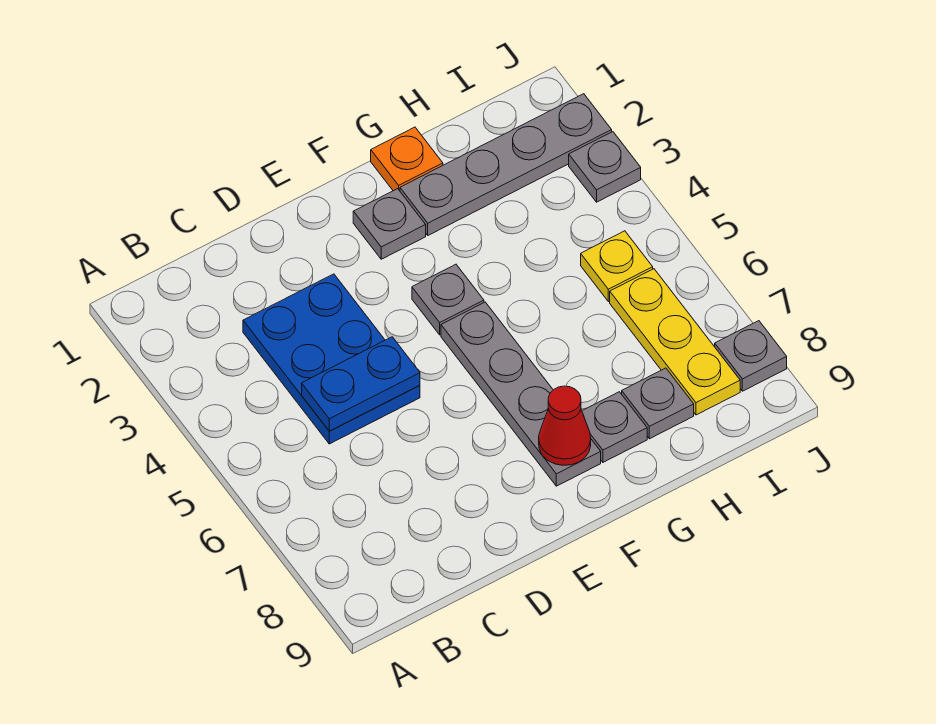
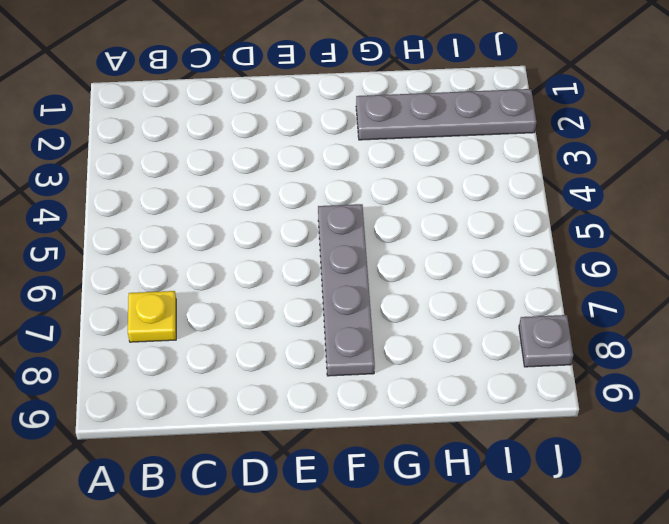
yellow 1x1 plate [128,291,176,342] -> yellow 1x1 plate moved to [581,231,653,302]
none -> blue 2x3 plate [243,274,420,444]
none -> grey 1x1 plate [353,189,426,259]
none -> grey 1x1 plate [412,264,484,335]

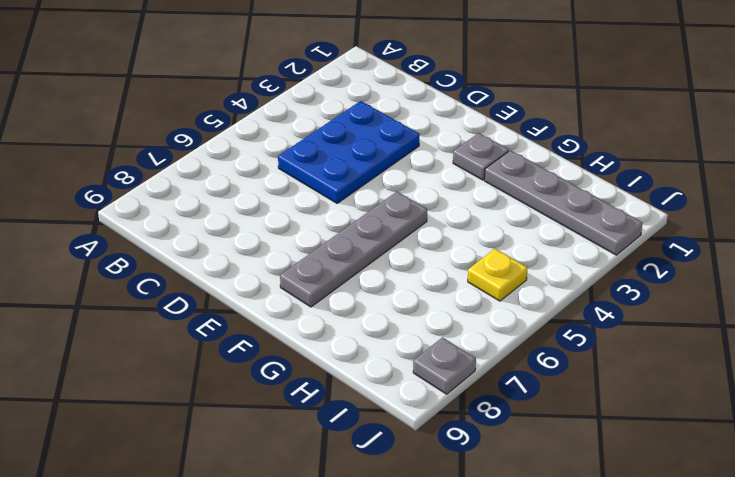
none -> grey 1x1 plate [412,264,484,335]
none -> orange 1x1 plate [371,127,443,191]
none -> grey 1x1 plate [582,392,647,462]

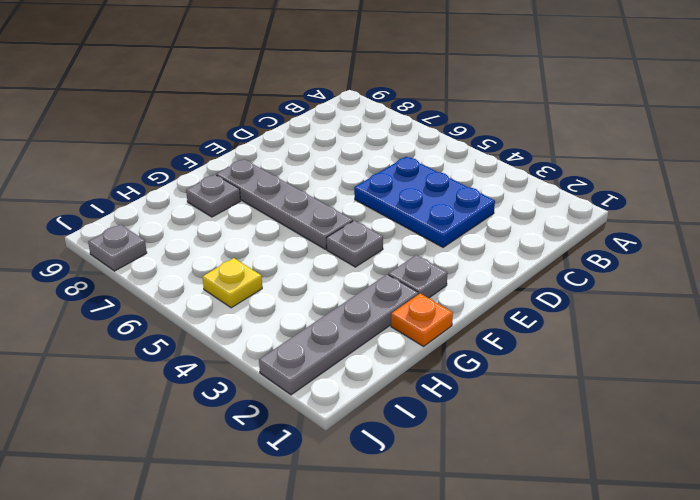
none -> grey 1x1 plate [622,368,694,439]
none -> yellow 1x3 plate [610,269,740,415]
none -> grey 1x1 plate [569,132,641,202]

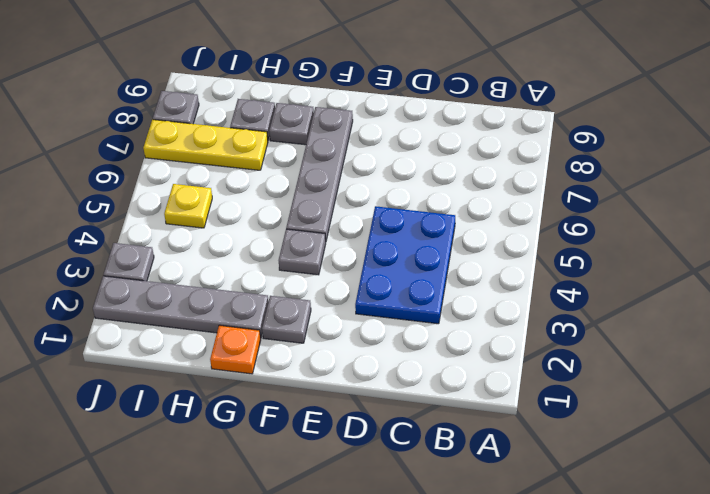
yellow 1x3 plate [143,120,268,170] -> yellow 1x3 plate turned to [610,269,740,415]
none -> blue 1x2 plate [302,337,420,431]
none -> red 1x1 cone [539,386,591,465]

